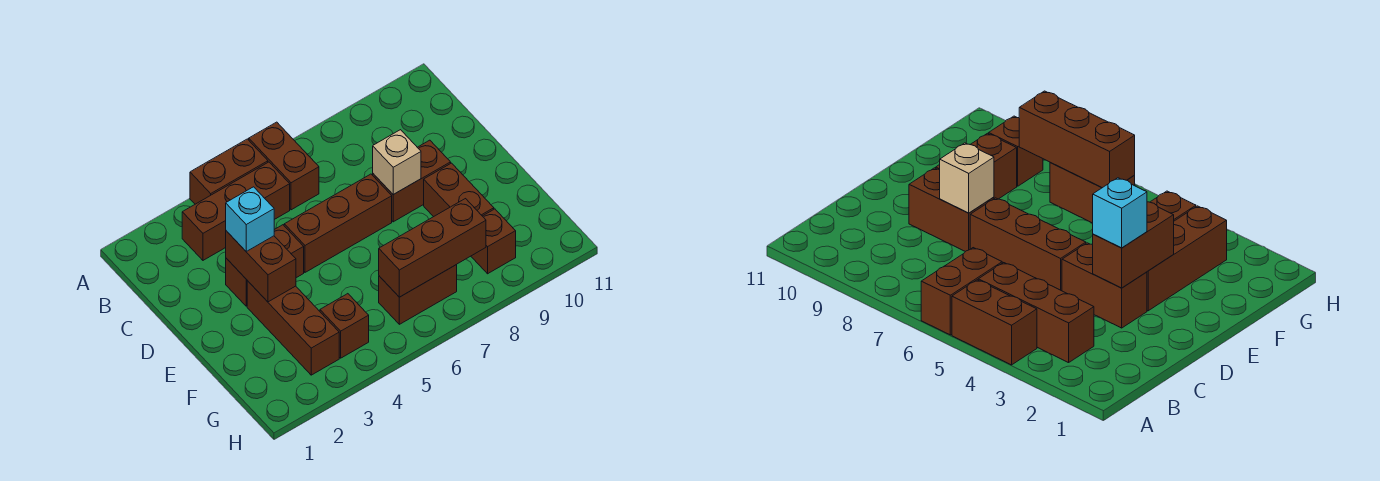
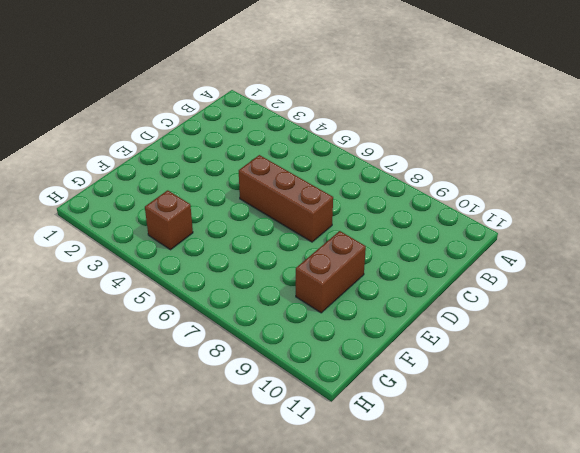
none -> brown 1x2 brick [190,139,268,204]
none -> brown 1x2 brick [249,122,319,210]
none -> brown 1x3 brick [182,162,290,260]

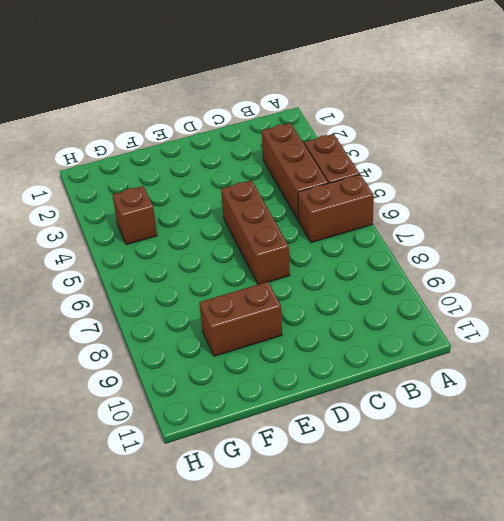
none -> brown 1x2 brick [226,225,304,306]
none -> brown 1x2 brick [373,140,451,222]
none -> brown 1x3 brick [247,281,339,375]

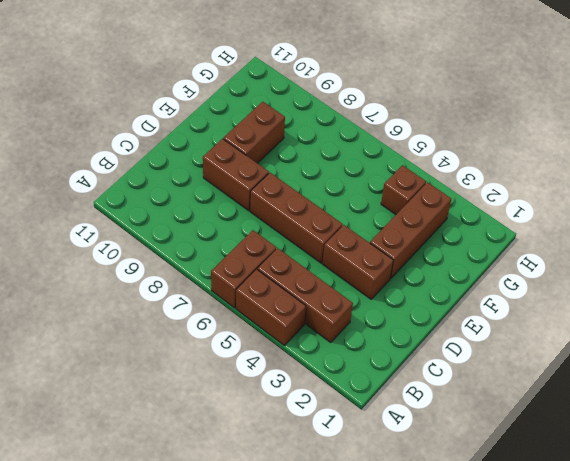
none -> brown 1x2 brick [379,265,457,324]
none -> brown 1x1 brick [471,209,516,274]
none -> brown 1x2 brick [226,231,296,302]

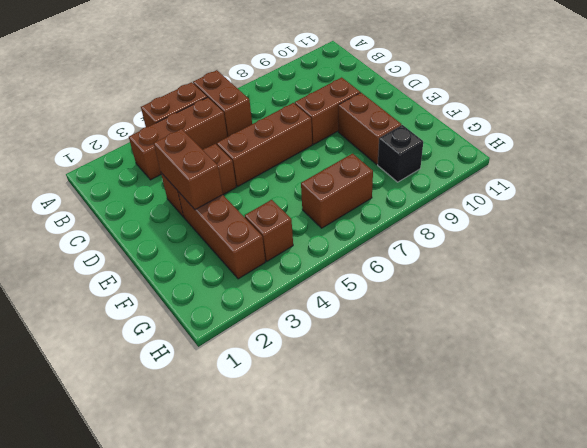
black 1x1 brick [378,125,423,182] -> brown 1x1 brick [471,209,516,274]
none -> tan 1x1 brick [373,130,421,194]
none -> brown 1x3 brick [379,199,486,297]
none -> cyan 1x1 brick [226,187,274,251]

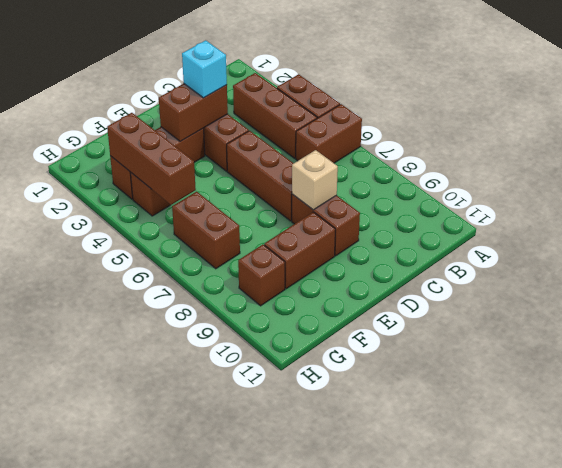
brown 1x3 brick [107,113,196,205] -> brown 1x3 brick moved to [379,199,486,297]

